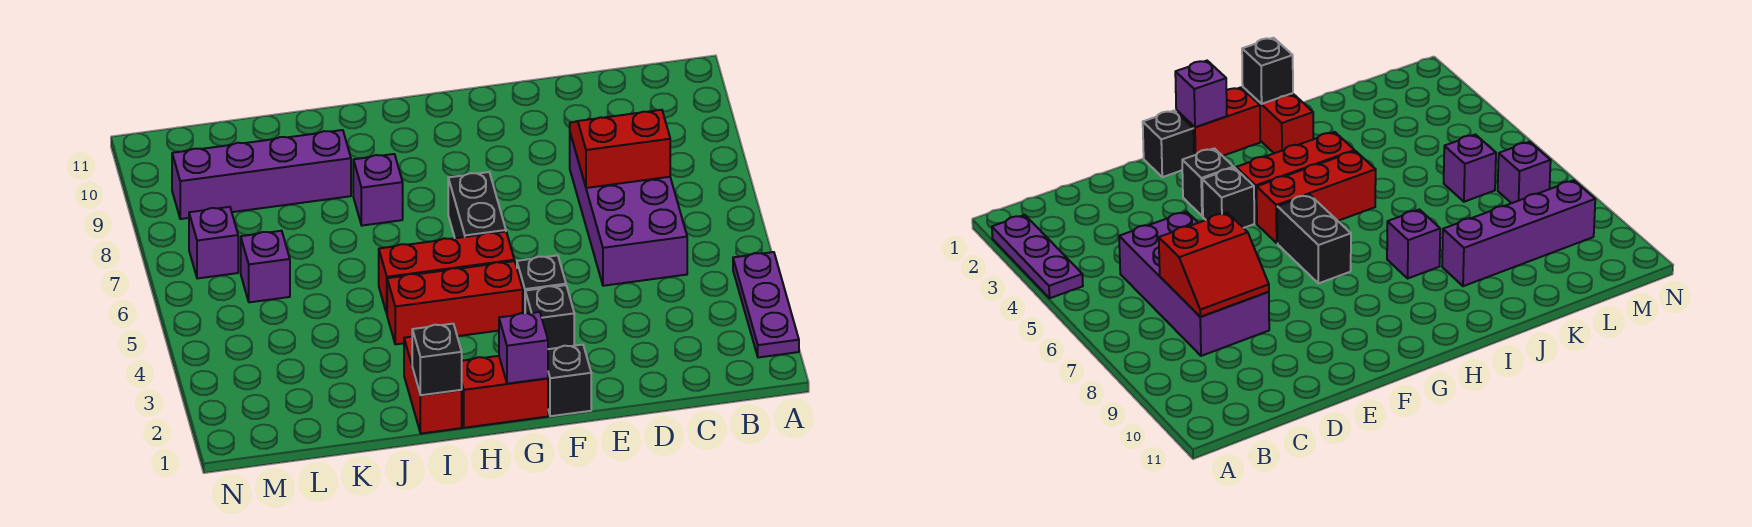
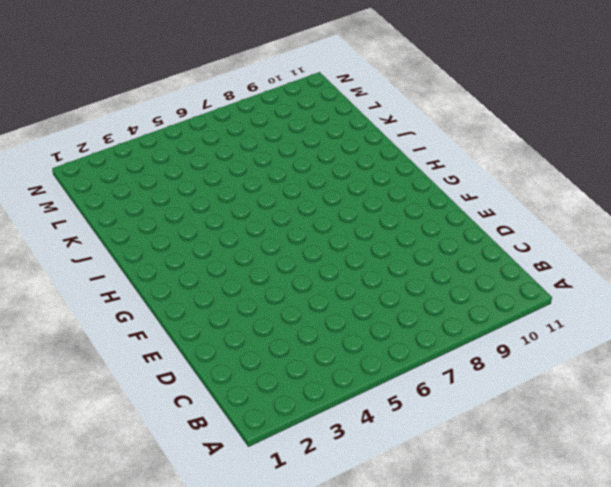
none -> purple 1x3 plate [733,252,799,357]
none -> purple 2x4 brick [570,134,687,286]
none -> black 1x1 brick [548,345,591,416]

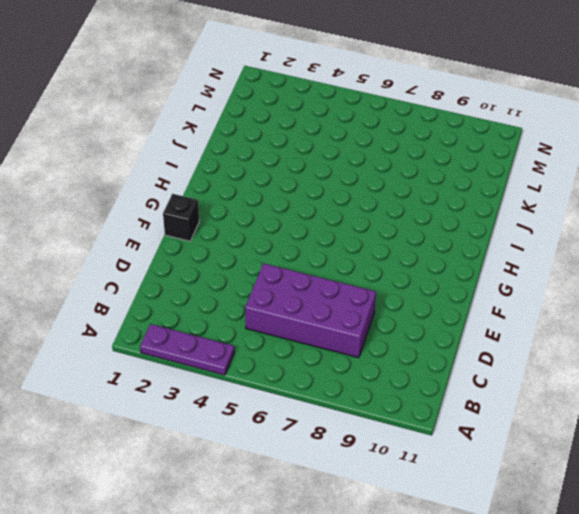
none -> black 1x1 brick [525,285,574,349]
none -> black 1x1 brick [517,255,566,313]
none -> red 1x2 brick [462,356,548,428]

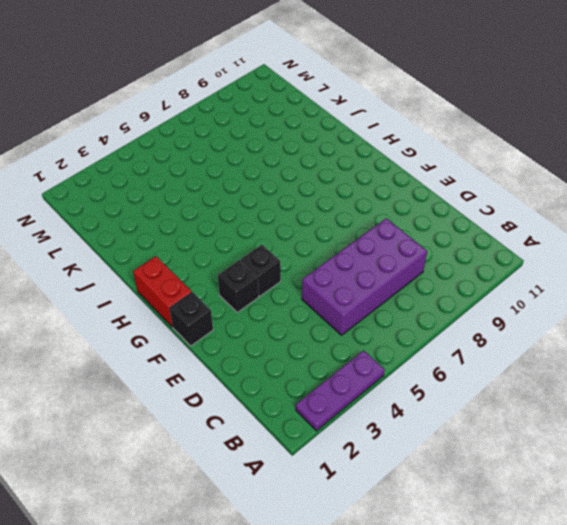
none -> red 1x3 brick [387,261,523,344]
none -> red 1x3 brick [379,232,514,313]
none -> black 1x2 brick [448,172,506,238]

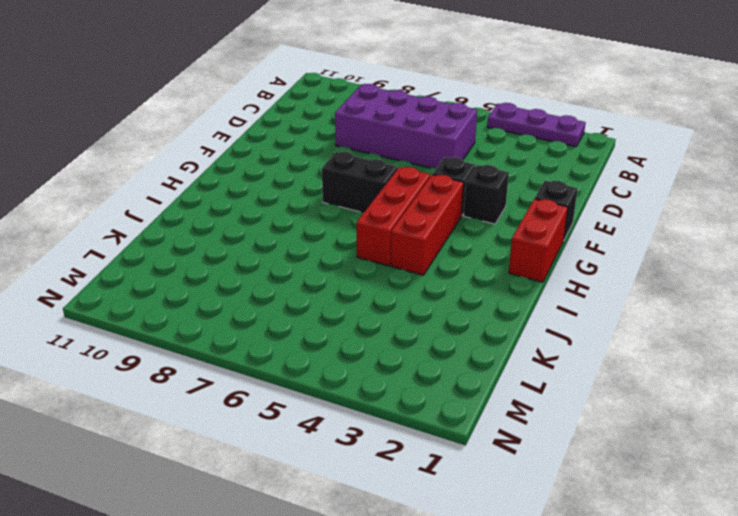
none -> red 1x2 brick [404,337,462,434]
none -> purple 1x1 brick [353,154,403,226]
none -> purple 1x4 brick [172,130,351,219]

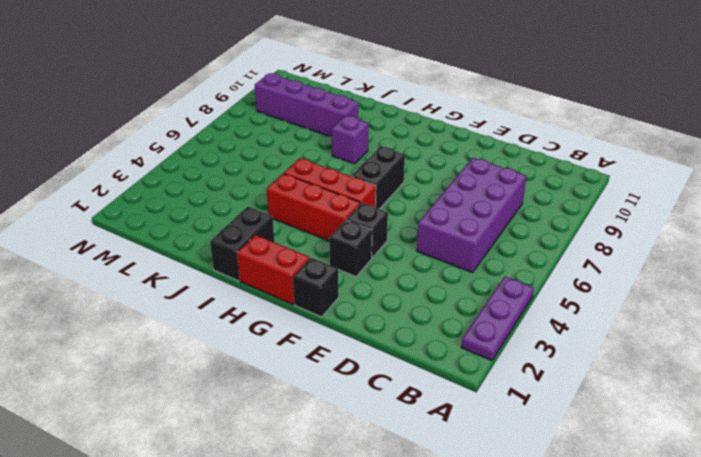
black 1x2 brick [210,207,274,281] -> red 1x2 brick [404,337,462,434]
none -> purple 1x1 brick [241,231,290,302]
none -> purple 1x1 brick [189,207,238,278]
none -> red 2x2 slope [570,110,670,188]

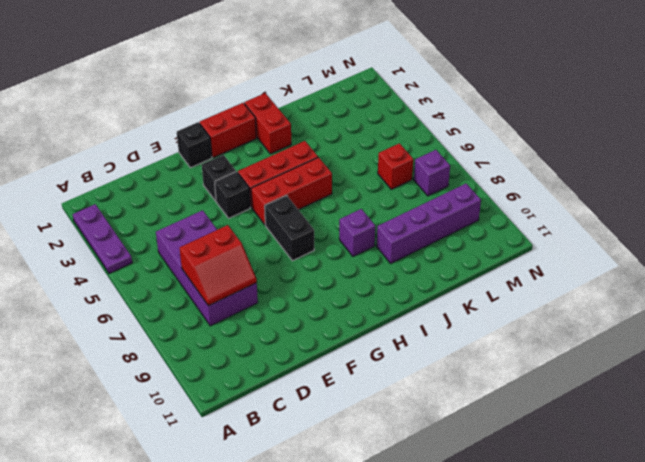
red 1x1 brick [378,143,413,189] -> purple 1x1 brick [241,231,290,302]
none -> purple 1x1 brick [499,312,548,384]
none -> black 1x1 brick [412,324,462,395]

